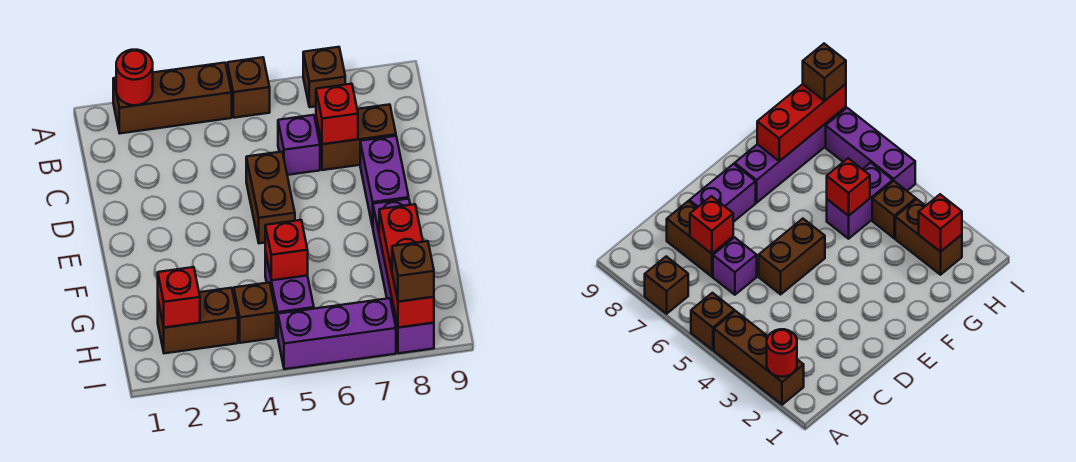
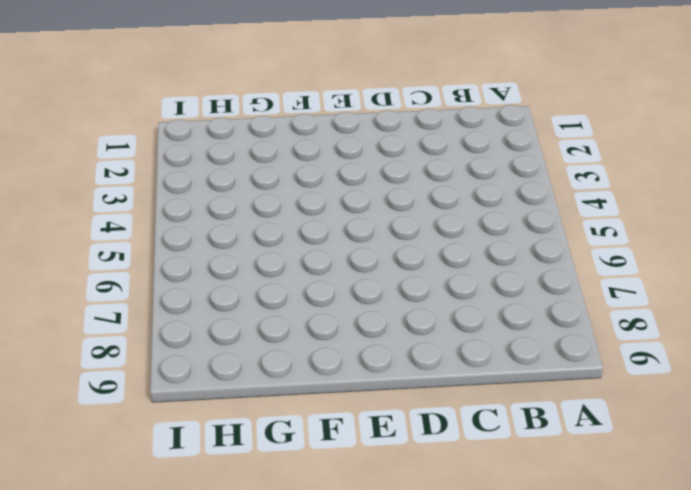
none -> brown 1x3 brick [113,63,232,133]
none -> brown 1x1 brick [227,57,270,118]
none -> brown 1x1 brick [303,47,345,107]

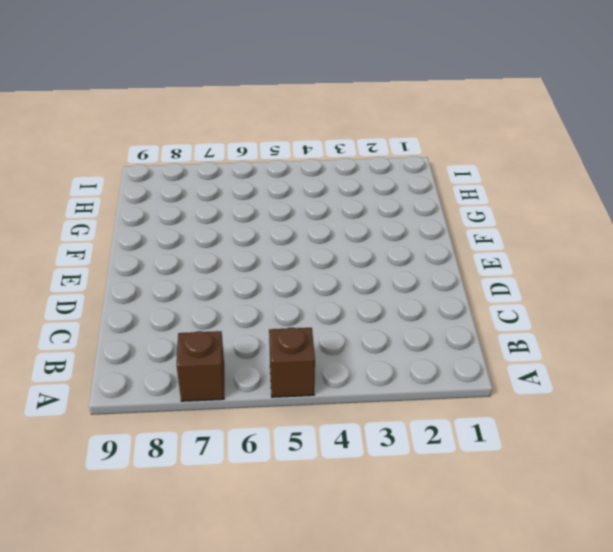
none -> brown 1x3 brick [113,63,232,133]
none -> purple 1x1 brick [278,115,320,175]
none -> brown 1x2 brick [316,104,396,170]

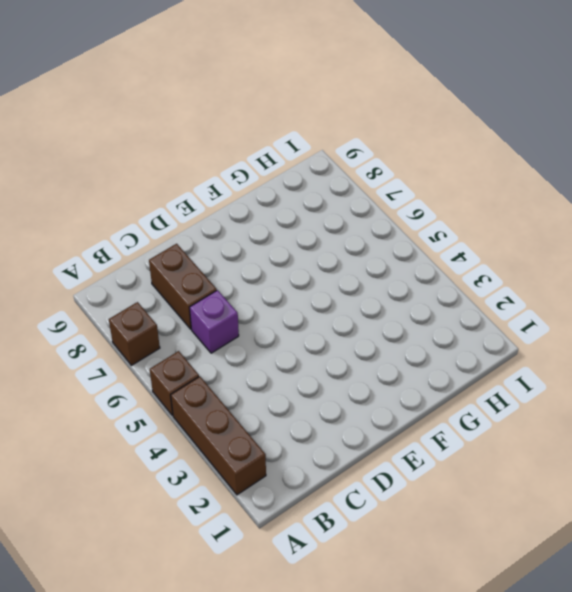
none -> brown 1x2 brick [246,152,295,243]
none -> purple 1x2 brick [360,136,409,227]
none -> purple 1x4 brick [373,199,434,353]

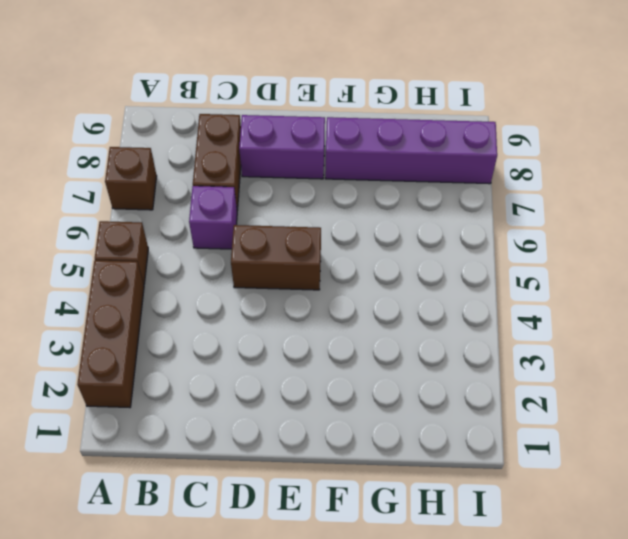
none -> purple 1x2 brick [265,252,314,336]
none -> brown 1x2 brick [158,288,238,353]
none -> brown 1x1 brick [234,283,276,343]

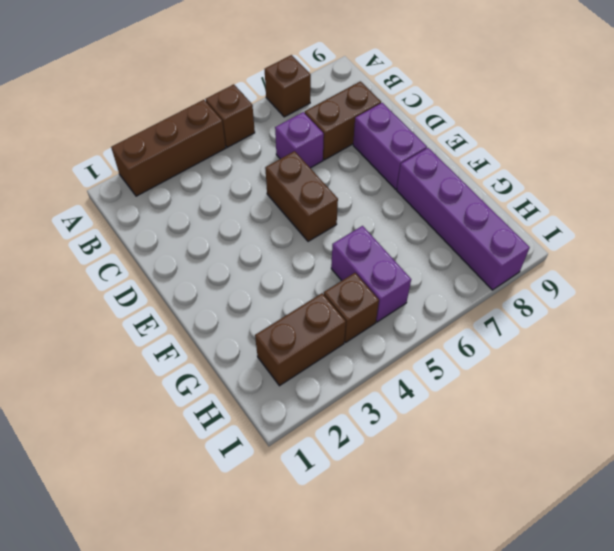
none -> purple 1x3 brick [278,298,396,369]
none -> red 1x1 round brick [116,50,153,105]
none -> red 1x1 brick [316,84,358,144]

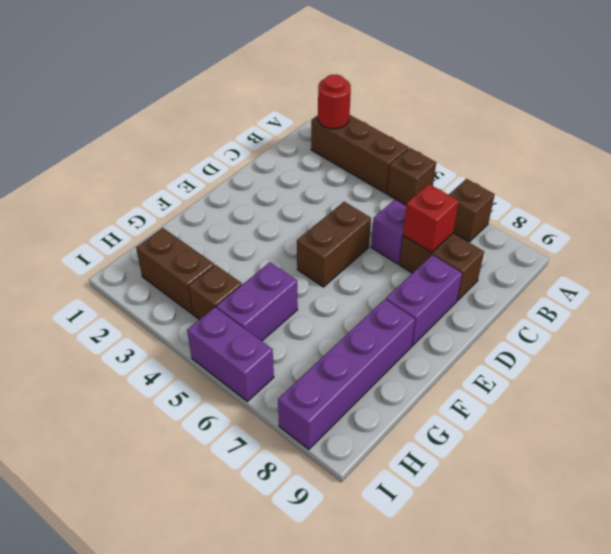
purple 1x2 brick [187,307,274,401] -> purple 1x3 brick [278,298,396,369]
none -> red 1x1 brick [265,220,308,280]
none -> red 1x3 brick [379,204,434,328]
none -> red 1x1 brick [158,267,200,328]

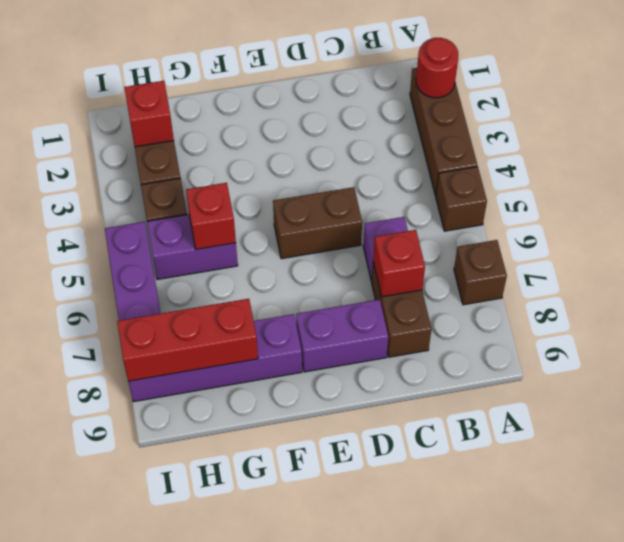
none -> brown 1x1 brick [392,241,434,302]

